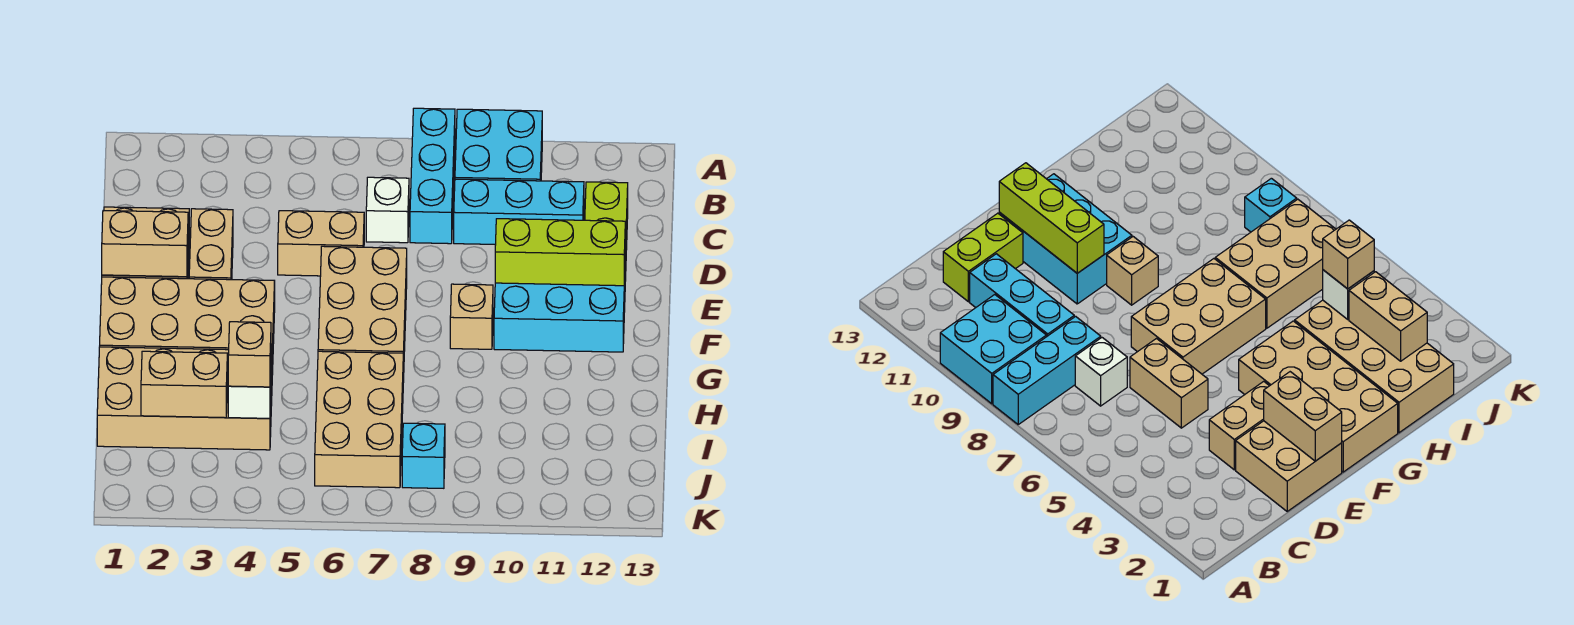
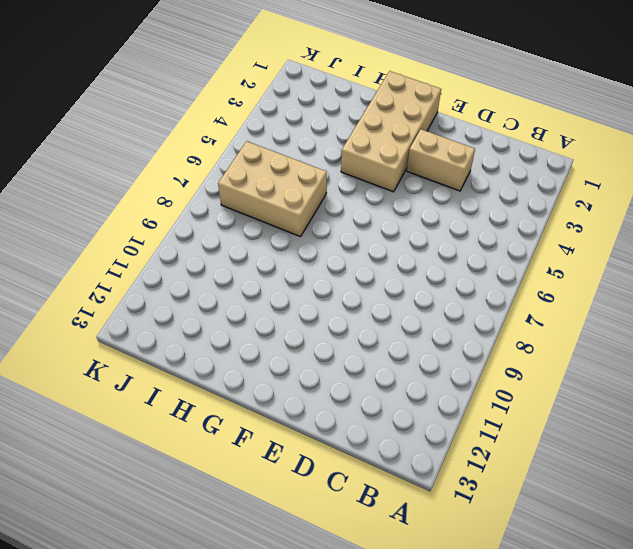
none -> cyan 1x3 brick [410,108,455,244]
none -> cyan 2x2 brick [455,109,542,181]
none -> white 1x1 brick [366,177,409,243]

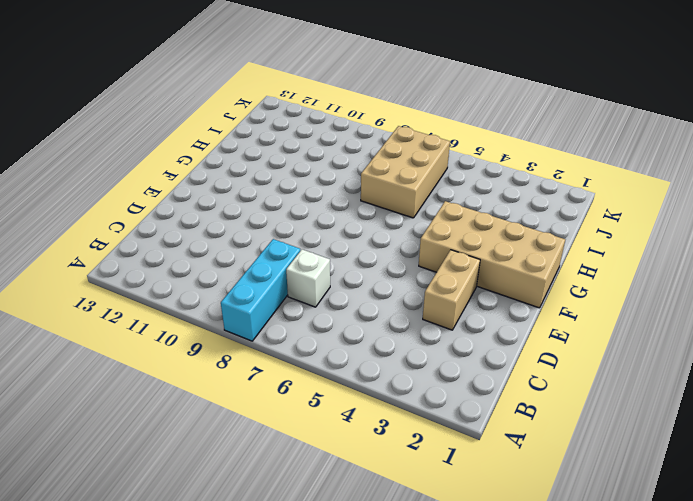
none -> cyan 2x2 brick [455,109,542,181]
none -> cyan 1x3 brick [454,179,584,244]
none -> lime 1x2 brick [585,182,628,281]

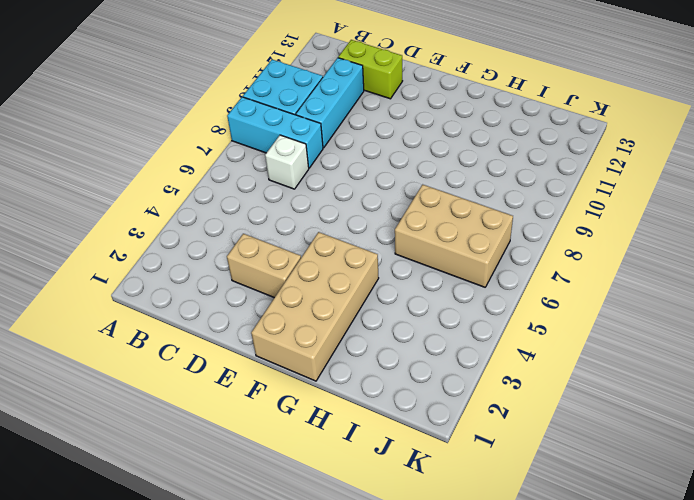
none -> tan 2x2 brick [1236,421,1342,511]
none -> tan 1x2 brick [278,211,364,276]
none -> tan 2x3 brick [318,246,407,382]

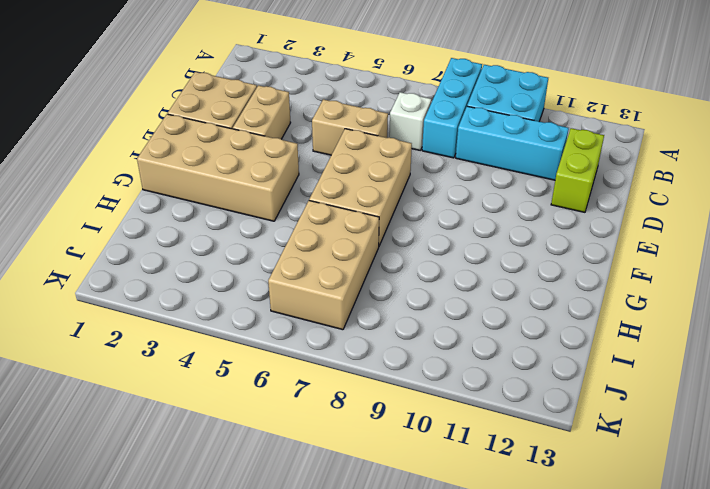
none -> cyan 2x3 brick [494,281,625,352]
none -> tan 1x1 brick [450,284,493,349]
none -> tan 2x4 brick [97,347,272,450]

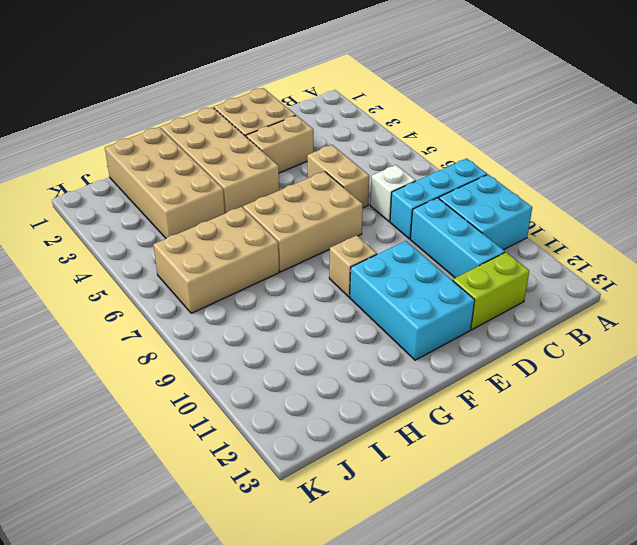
none -> cyan 1x1 brick [402,423,445,488]
none -> tan 1x2 brick [102,210,188,277]
none -> lime 1x3 brick [495,219,625,286]

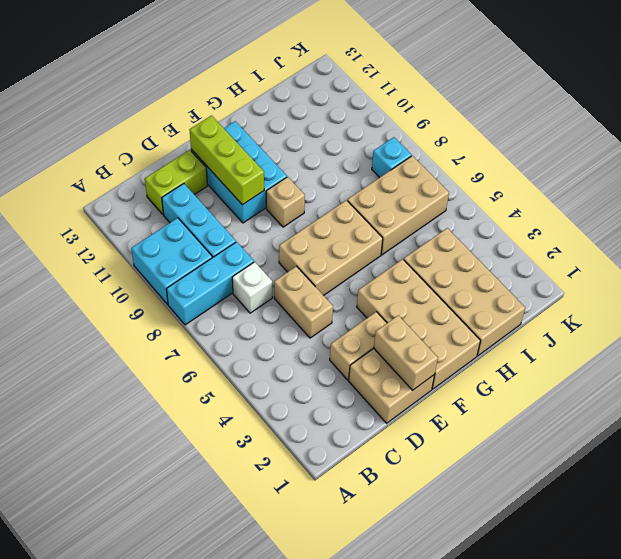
none -> tan 1x2 brick [141,351,227,418]
none -> white 1x1 brick [228,374,271,418]
none -> tan 1x1 brick [228,322,271,387]

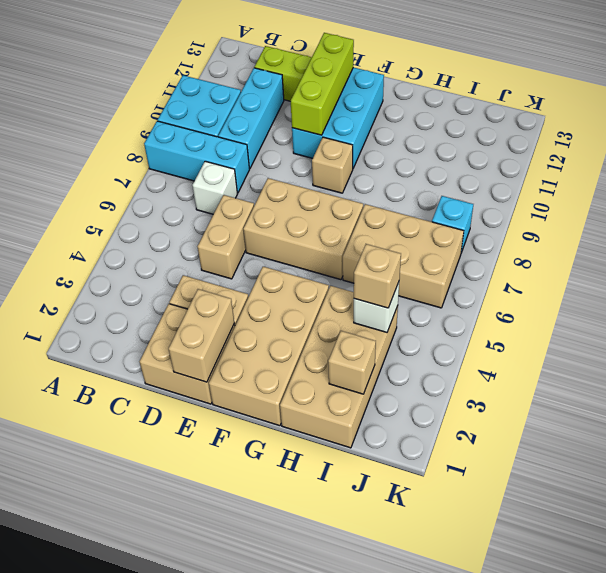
tan 1x1 brick [328,331,376,394] -> tan 1x2 brick [141,351,227,418]

